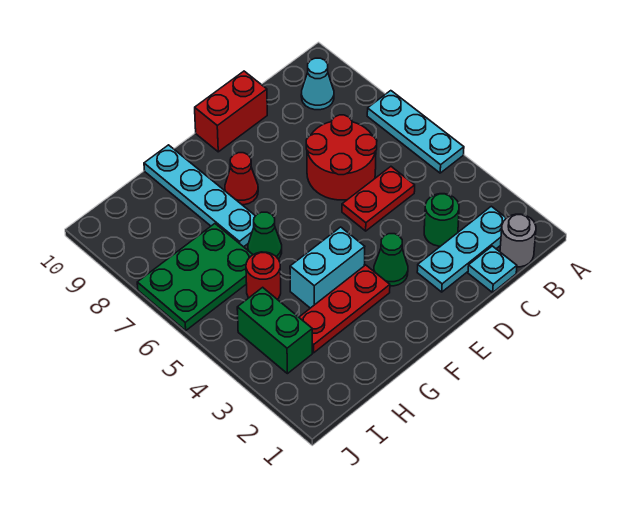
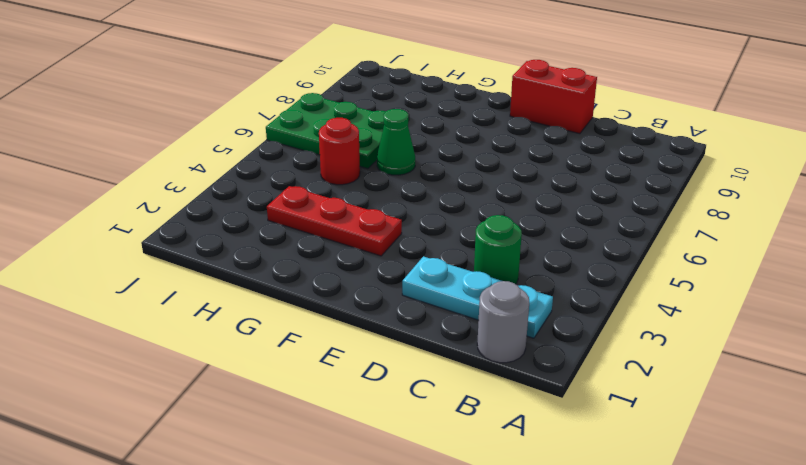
none -> cyan 1x3 plate [367,91,464,173]
none -> cyan 1x1 cone [301,58,334,110]
none -> cyan 1x1 plate [468,246,517,292]

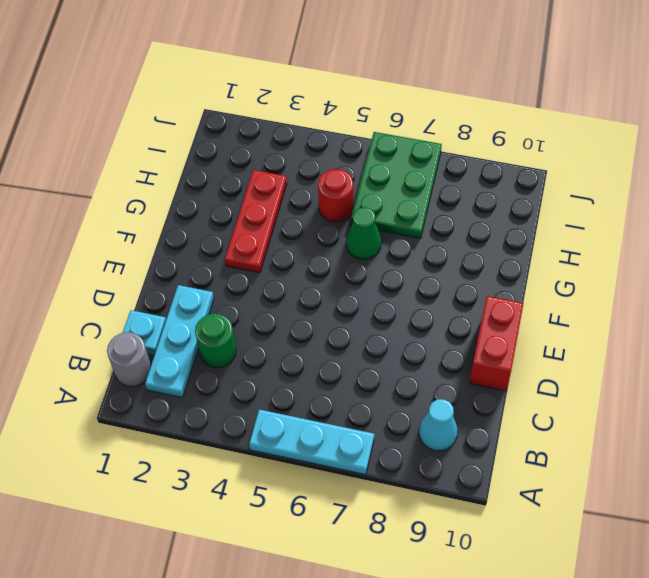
none -> red 1x2 plate [342,167,415,231]
none -> red 2x2 round brick [306,115,377,200]
none -> green 1x1 cone [374,234,408,286]

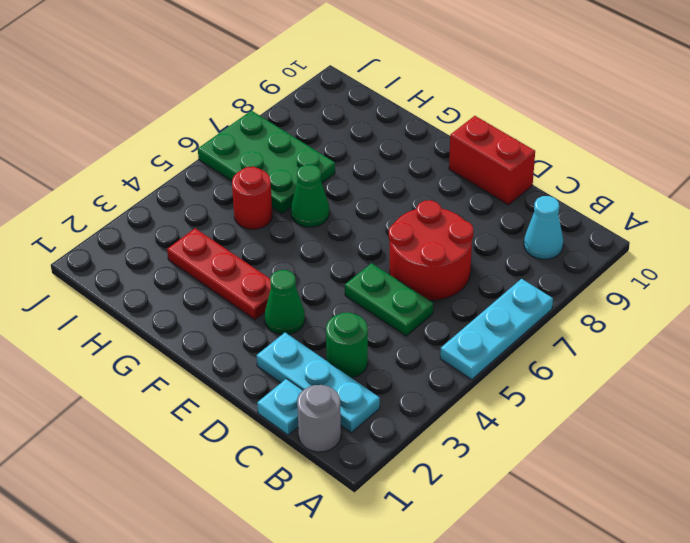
green 1x2 plate [345,263,433,336] -> red 1x2 plate [342,167,415,231]
none -> cyan 1x2 brick [290,227,365,308]
none -> red 1x1 cone [225,153,258,205]
none -> cyan 1x4 plate [144,145,255,247]

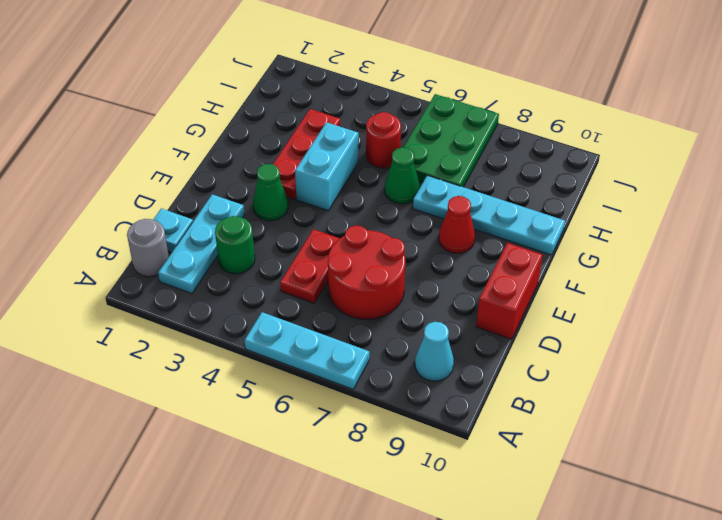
none -> green 1x2 brick [237,287,312,374]

